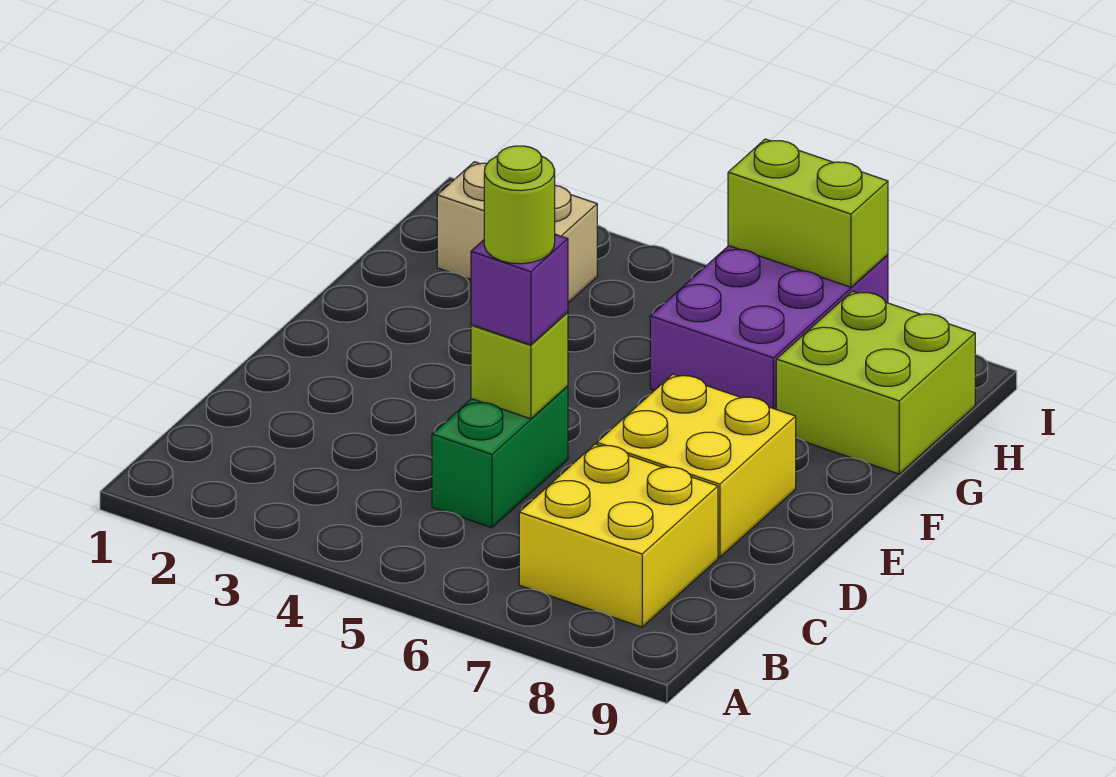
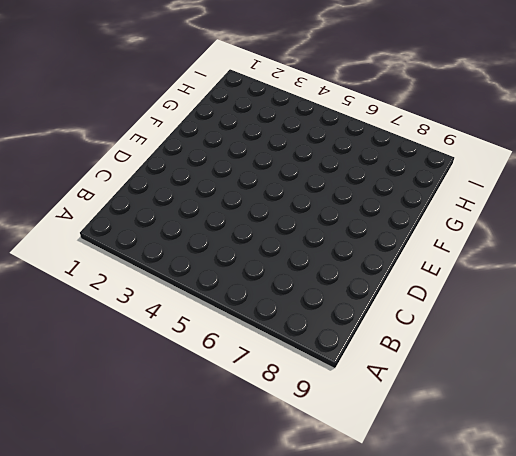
none -> yellow 2x2 brick [519,444,718,627]
none -> green 1x2 brick [432,386,568,528]

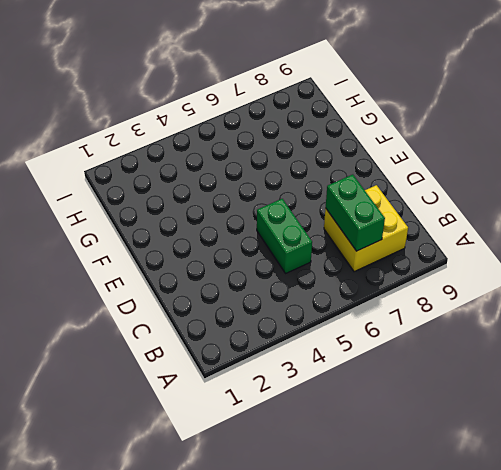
green 1x2 brick [326,175,385,251] -> none
none -> yellow 2x2 brick [597,374,796,557]
none -> purple 2x3 brick [650,246,888,409]

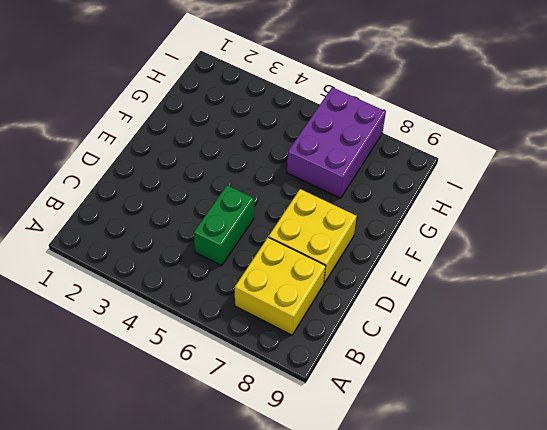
none -> lime 2x2 brick [776,291,975,474]
none -> tan 1x2 brick [437,162,597,303]

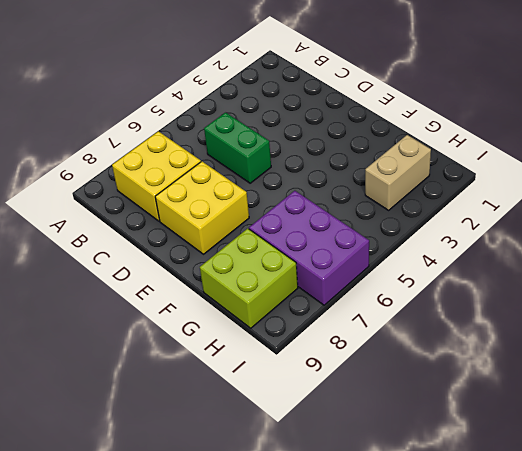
none -> lime 1x1 brick [471,312,568,419]
none -> lime 1x2 brick [728,139,888,287]

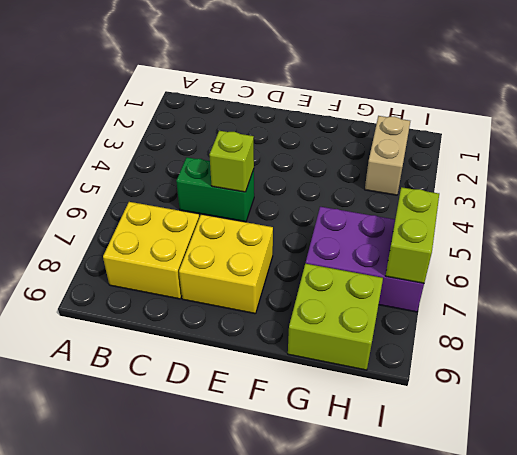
none -> purple 1x1 brick [471,234,568,345]
none -> lime 1x1 round brick [484,146,555,264]

